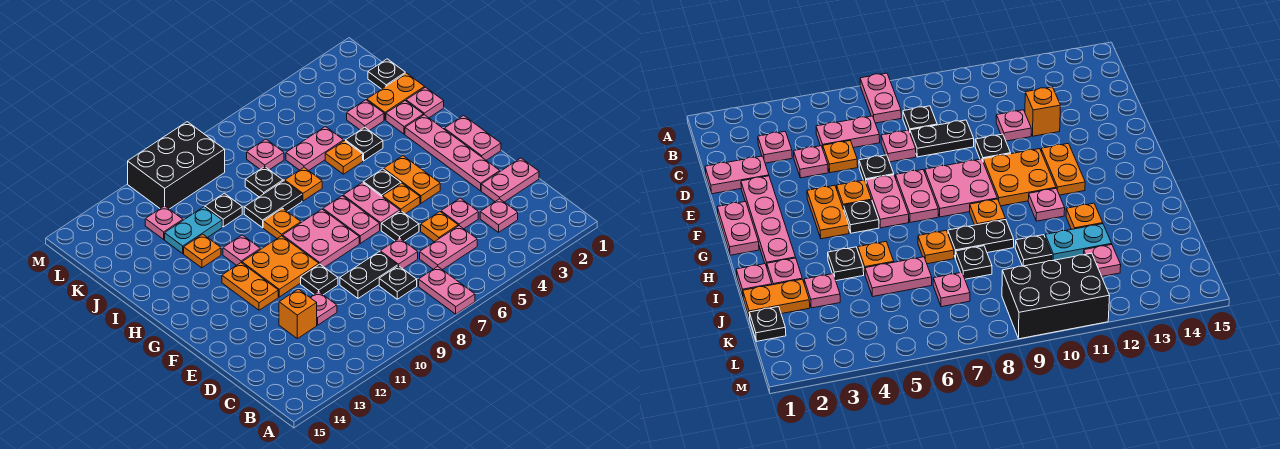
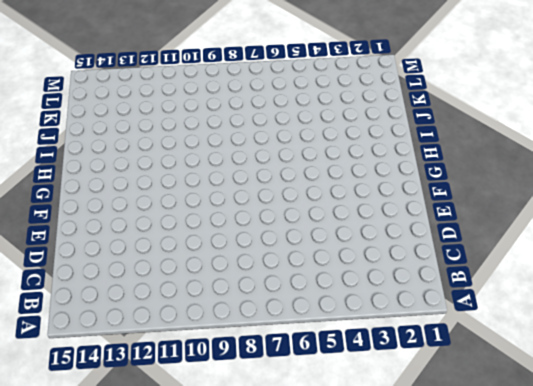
none -> pink 1x2 plate [419,267,475,314]
none -> pink 1x1 plate [480,199,518,232]
none -> pink 1x2 plate [420,226,477,270]
none -> black 1x1 plate [379,266,417,299]

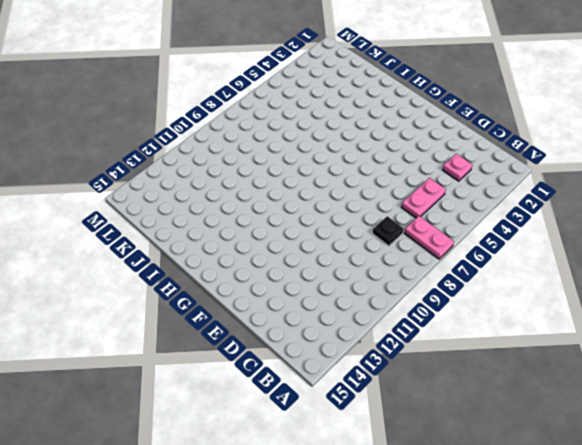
none -> pink 1x2 plate [481,158,539,202]
none -> pink 1x1 plate [441,198,478,229]
none -> orange 1x1 plate [421,212,458,242]
none -> pink 1x1 plate [380,238,418,269]

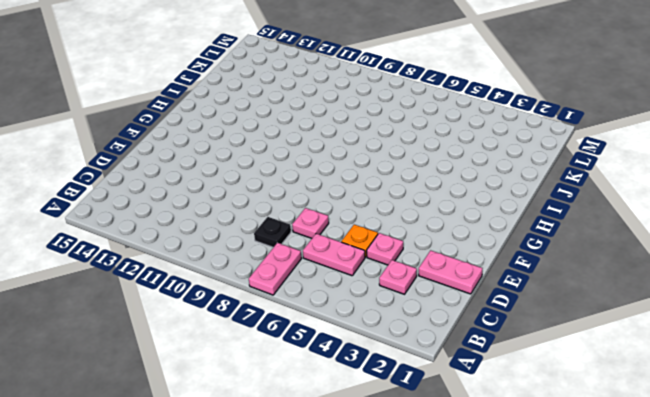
none -> black 1x2 plate [340,252,398,298]
none -> pink 1x1 plate [310,292,337,325]
none -> orange 1x1 brick [279,289,317,338]
none -> pink 1x4 plate [405,115,500,191]

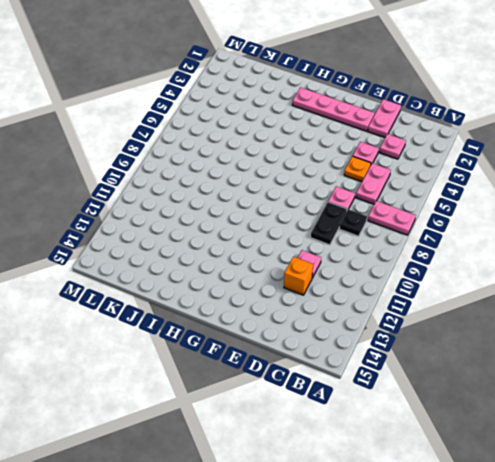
none -> black 1x1 plate [381,211,419,241]
none -> black 1x1 plate [301,264,338,295]
none -> pink 1x2 plate [444,116,501,160]
none -> orange 1x2 plate [384,156,440,203]

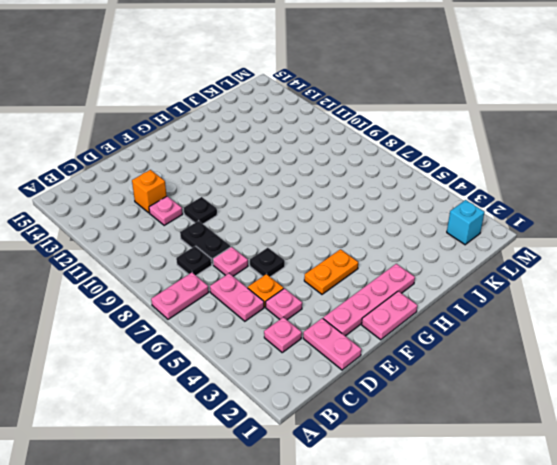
cyan 1x1 brick [447,200,484,245] -> none
none -> orange 1x1 plate [383,183,420,214]
none -> pink 1x2 plate [343,182,400,230]
none -> pink 1x2 plate [323,196,380,243]
none -> pink 2x2 plate [283,209,359,267]

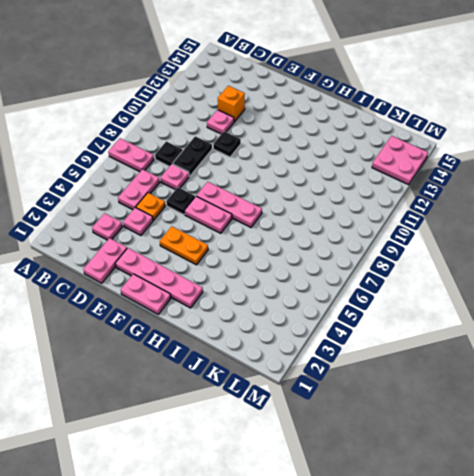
pink 1x3 plate [197,182,262,228] -> pink 1x2 plate [323,196,380,243]
pink 2x2 plate [372,136,428,185] -> pink 2x2 plate moved to [283,209,359,267]
none -> orange 1x1 plate [383,183,420,214]
none -> orange 2x2 plate [242,236,319,297]
none -> orange 1x2 plate [222,263,278,310]
none -> black 1x1 plate [363,169,401,197]

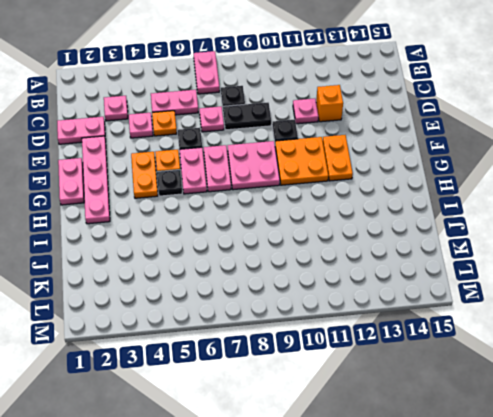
none -> orange 1x1 plate [263,208,301,238]
none -> pink 1x1 plate [223,235,260,265]
none -> pink 1x1 plate [406,87,444,118]
none -> pink 1x1 plate [386,101,423,134]

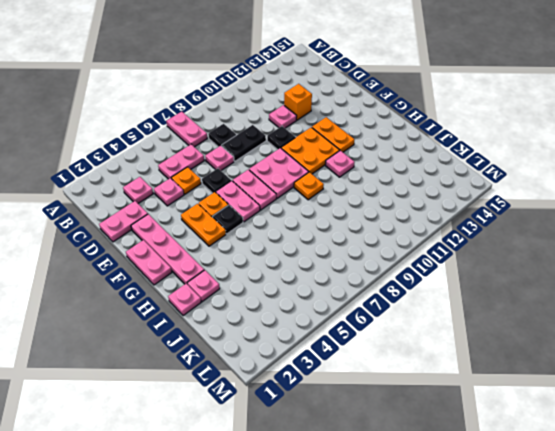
none -> black 1x1 plate [346,127,383,161]
none -> orange 1x1 plate [325,141,363,174]
none -> orange 1x1 plate [285,168,322,201]
none -> black 1x2 plate [244,181,302,228]

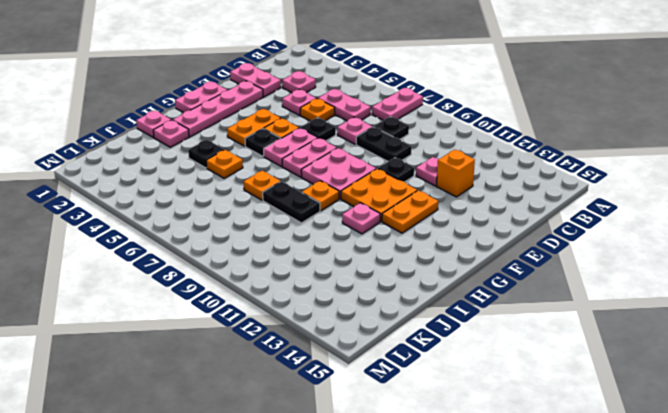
none -> orange 1x1 plate [184,234,221,268]
none -> orange 1x2 plate [367,73,425,120]
none -> pink 1x1 plate [347,100,384,130]
none -> pink 1x2 plate [286,127,344,171]

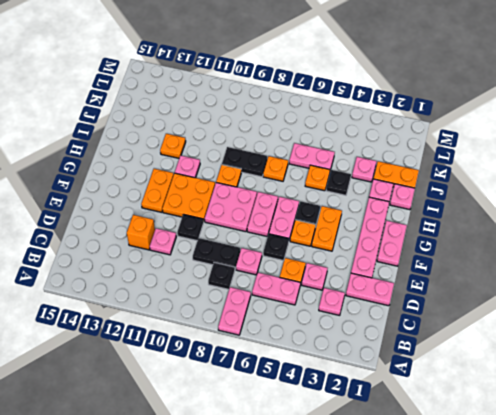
none -> black 1x1 plate [245,167,283,197]
none -> black 1x1 plate [205,193,242,227]
none -> cyan 1x2 plate [165,207,222,253]
none -> black 1x1 plate [368,59,405,89]

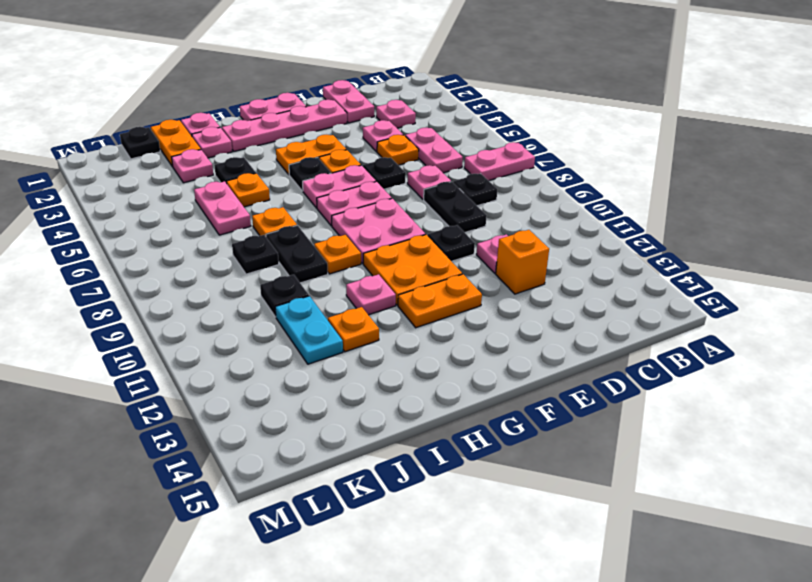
none -> pink 1x1 plate [247,139,284,170]
none -> pink 1x1 plate [145,206,183,239]
none -> black 2x3 brick [128,122,225,209]

